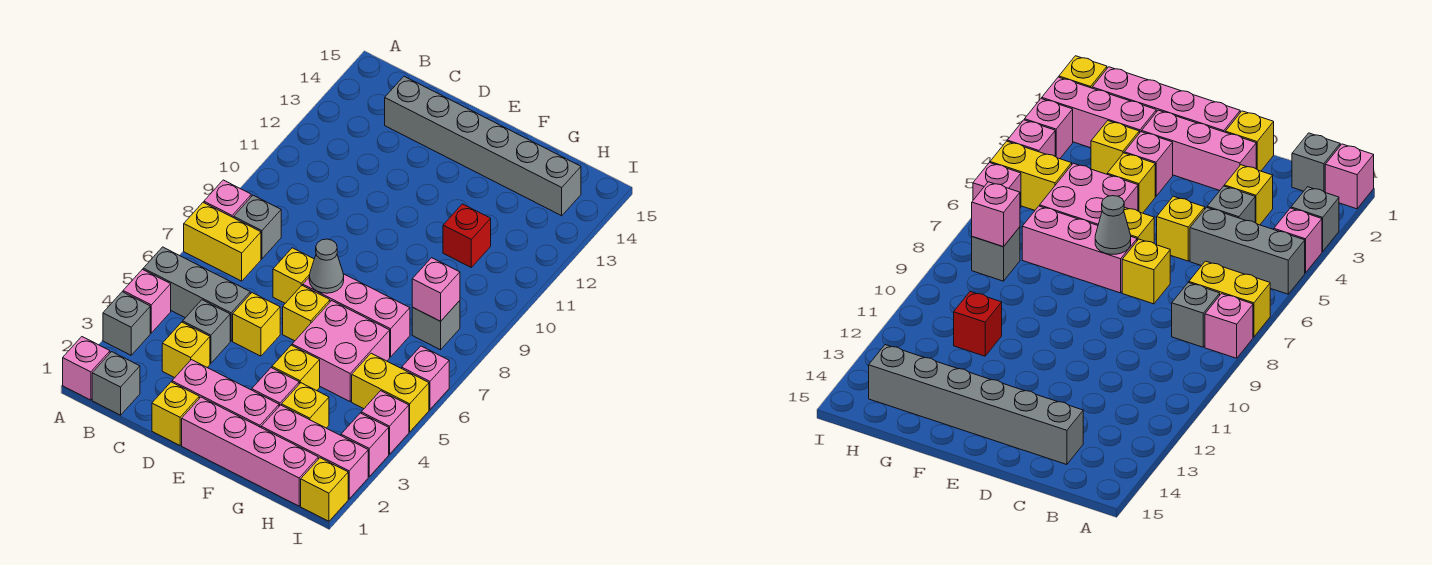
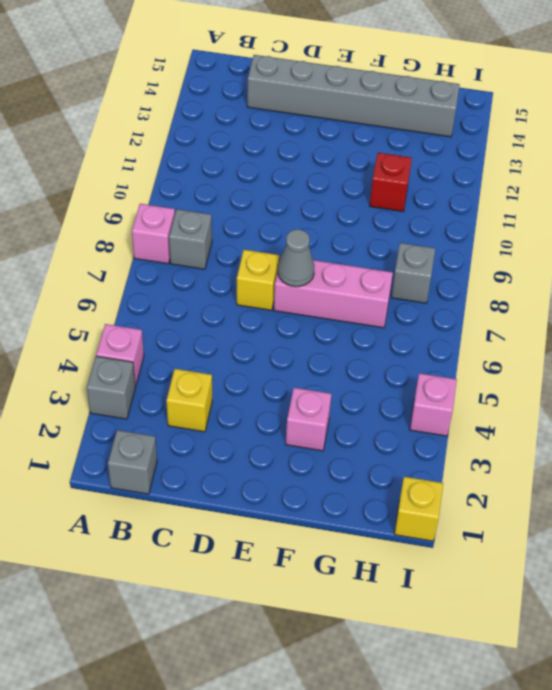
none -> pink 1x1 brick [63,337,110,400]
none -> grey 1x3 brick [143,247,250,341]
none -> yellow 1x2 brick [184,203,261,281]
none -> grey 1x1 brick [183,300,230,363]

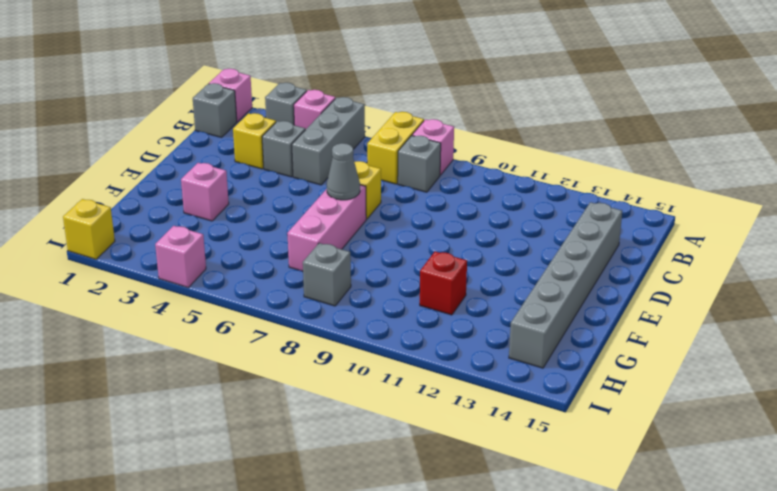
none -> yellow 1x1 brick [152,382,199,445]
none -> pink 1x3 brick [172,360,279,427]
none -> yellow 1x1 brick [233,293,280,356]
none -> pink 1x4 brick [182,397,318,506]

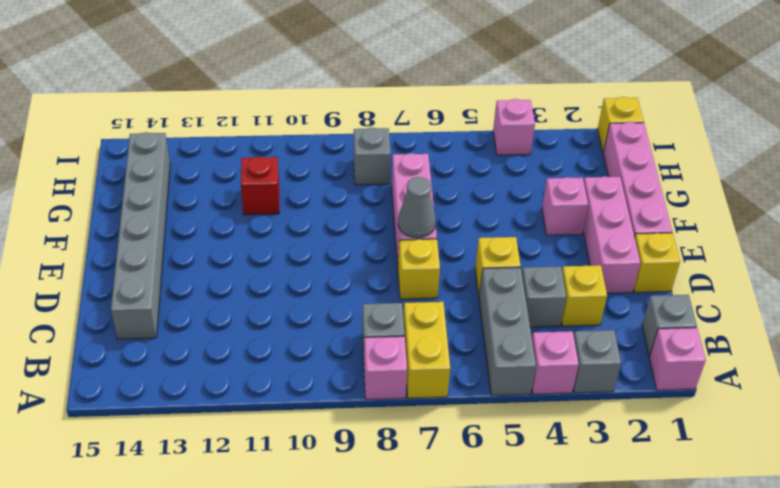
none -> yellow 1x1 brick [283,285,330,341]
none -> yellow 1x1 brick [272,345,320,391]
none -> pink 2x2 brick [292,301,390,401]
none -> pink 1x3 brick [261,405,368,499]

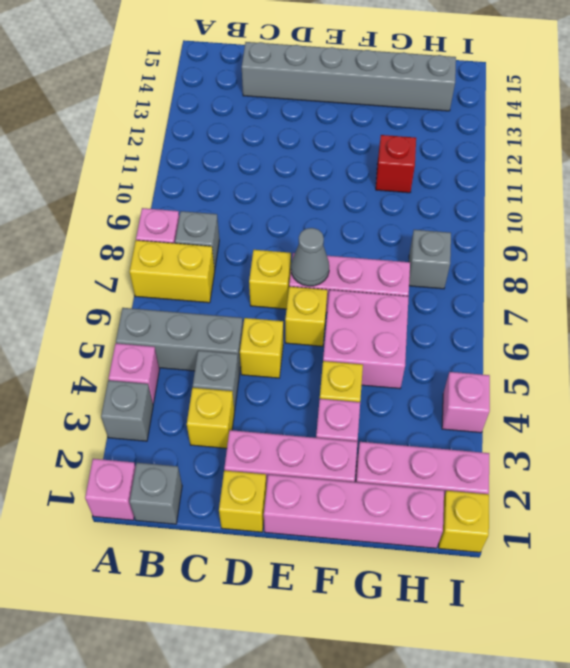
none -> yellow 1x1 brick [282,383,329,428]
none -> yellow 1x2 brick [352,353,429,432]
none -> pink 1x1 brick [341,413,389,476]
none -> pink 1x1 brick [402,346,449,410]

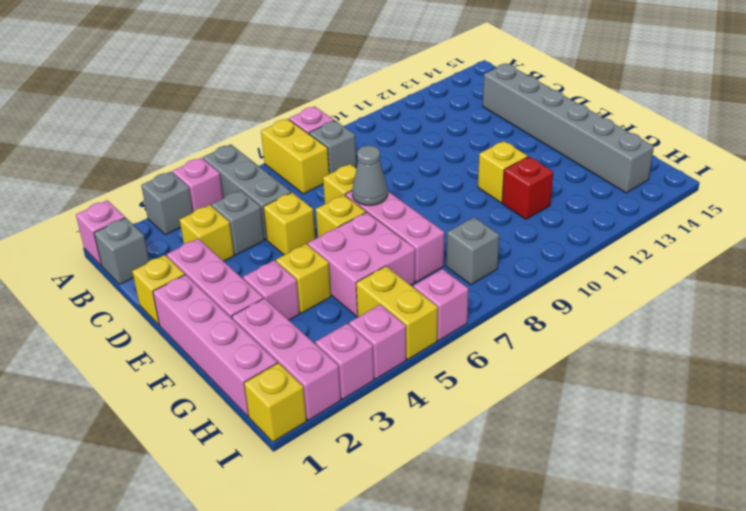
yellow 1x1 brick [478,141,528,202] -> yellow 1x1 brick moved to [282,383,329,428]
none -> pink 1x1 brick [412,258,460,321]

